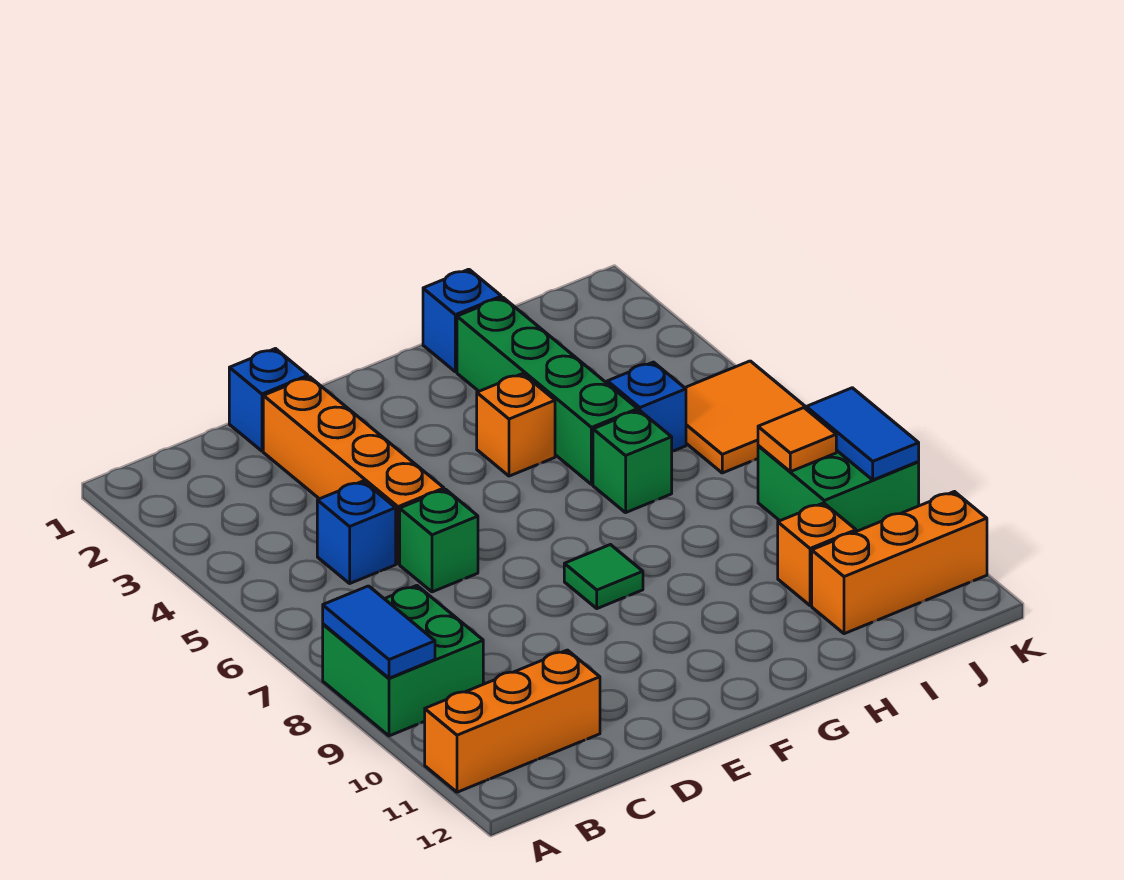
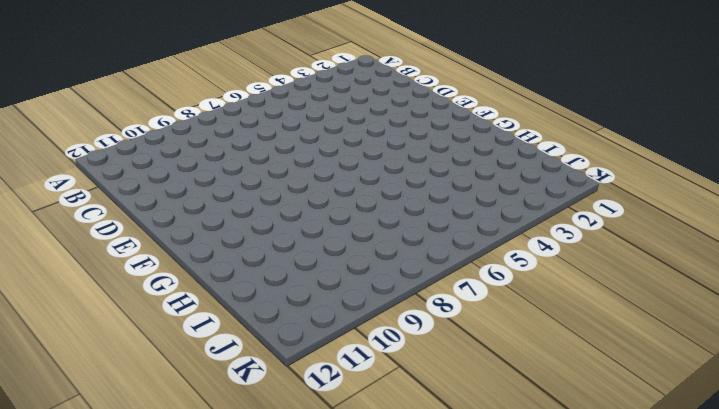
none -> green 2x2 brick [323,585,483,736]
none -> orange 1x3 brick [425,650,600,792]
none -> blue 1x1 brick [317,481,396,583]

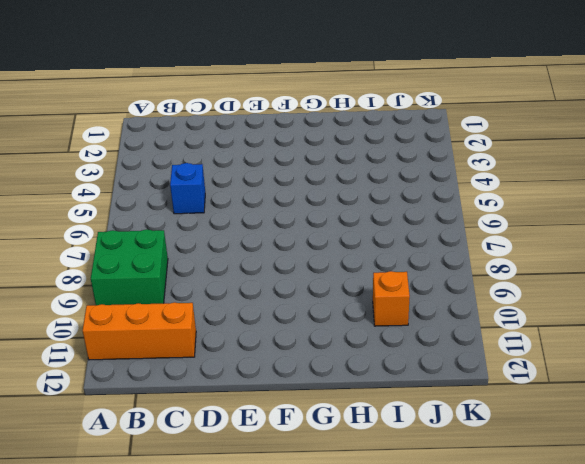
none -> blue 1x1 brick [229,349,308,451]
none -> orange 1x4 brick [263,377,444,564]
none -> green 1x1 brick [400,489,478,592]

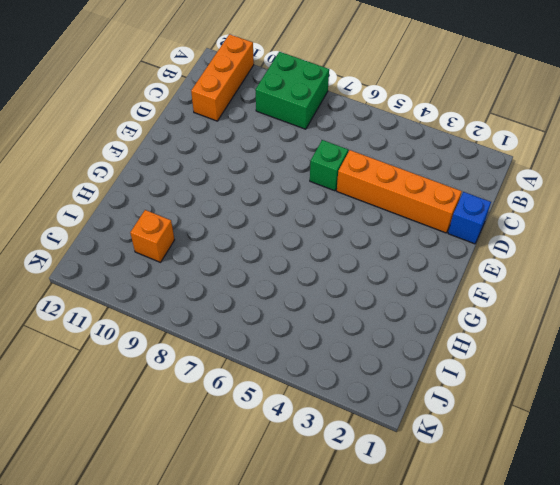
none -> blue 1x1 brick [317,481,396,583]
none -> green 1x1 tile [564,545,643,609]
none -> orange 1x1 brick [477,374,555,476]

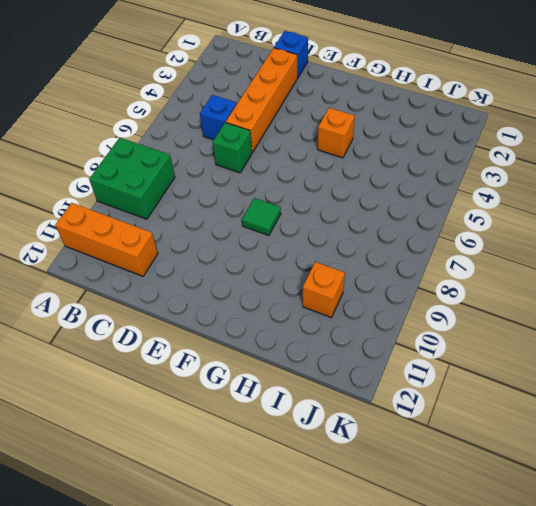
none -> blue 1x1 brick [423,269,501,372]
none -> green 1x4 brick [457,298,638,485]
none -> green 1x1 brick [593,410,672,513]

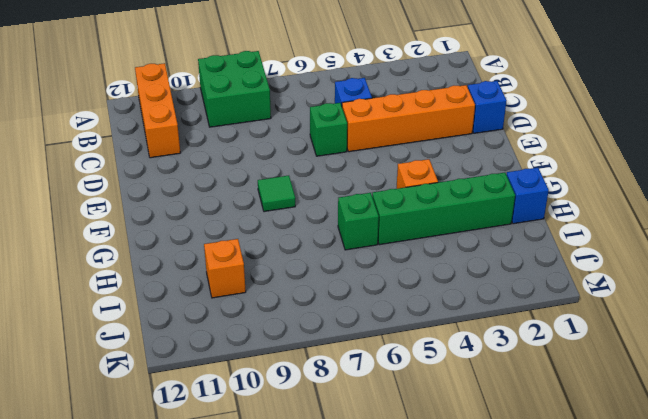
none -> blue 1x1 brick [607,362,686,451]
none -> orange 1x3 brick [812,492,987,634]
none -> orange 2x2 tile [685,361,806,473]

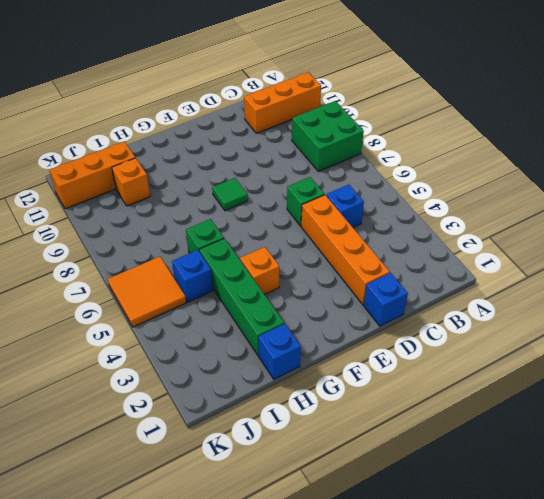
none -> green 2x2 brick [758,446,919,532]
none -> blue 1x2 tile [323,586,435,678]
none -> orange 1x1 tile [758,408,836,472]

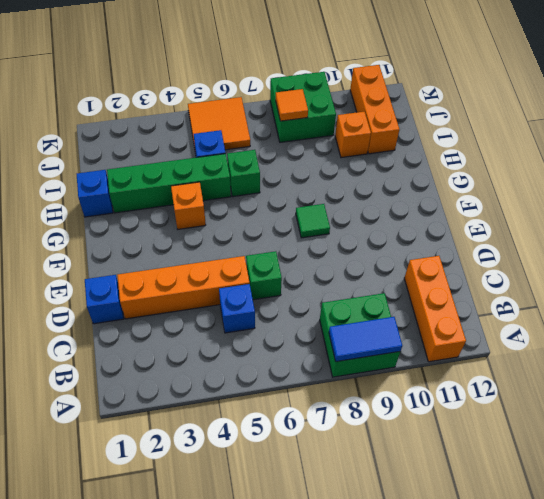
none -> blue 1x2 tile [806,388,919,480]

